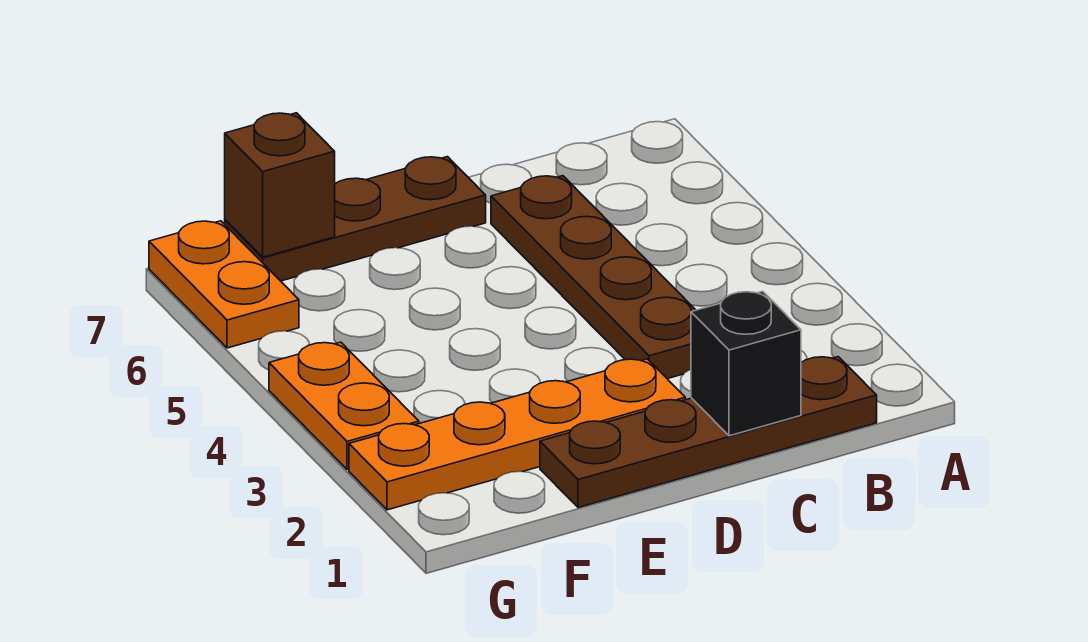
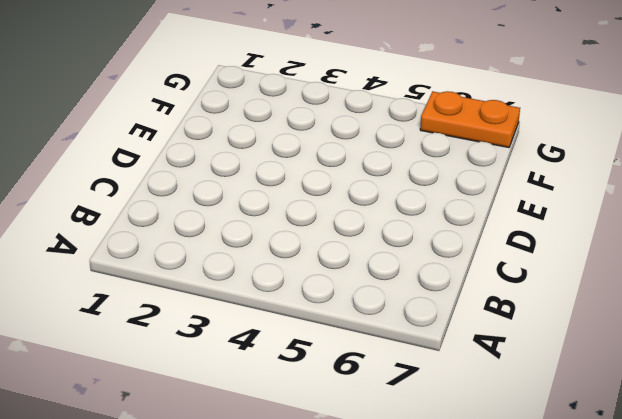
none -> brown 1x4 plate [540,357,877,508]
none -> brown 1x4 plate [491,176,695,379]

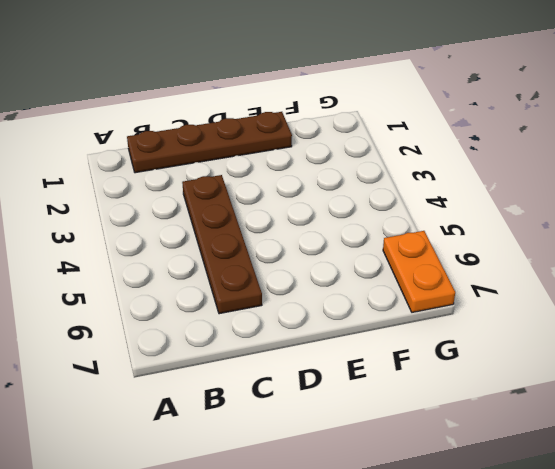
none -> orange 1x4 plate [349,359,685,510]
none -> brown 1x3 plate [225,157,486,281]

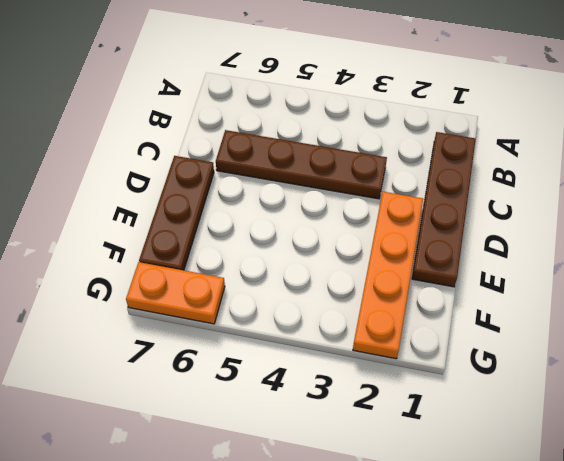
none -> orange 1x2 plate [269,342,419,469]
none -> black 1x1 brick [691,291,801,436]

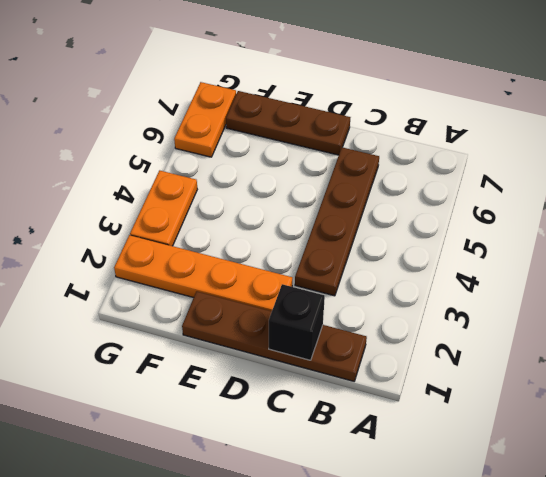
none -> brown 1x1 brick [225,113,335,257]

